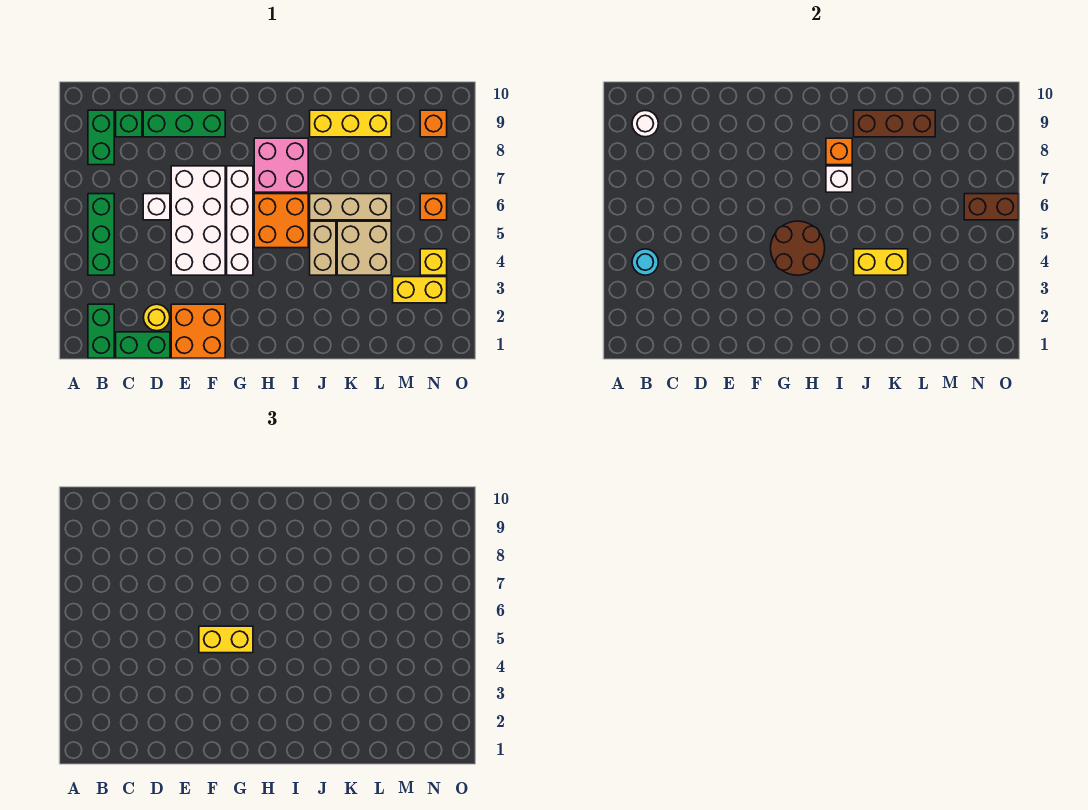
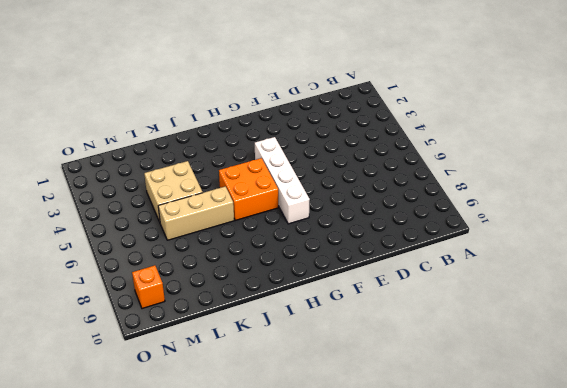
none -> green 1x2 brick [88,304,114,358]
none -> green 1x3 brick [88,194,114,275]
none -> green 1x2 brick [88,110,114,165]
none -> green 1x2 brick [116,332,170,358]

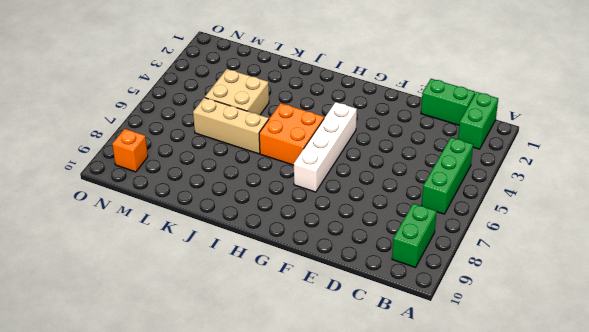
none -> green 1x1 brick [116,110,142,137]
none -> yellow 1x1 round brick [144,304,170,331]
none -> white 1x1 brick [143,194,170,220]
none -> green 1x3 brick [143,110,225,137]

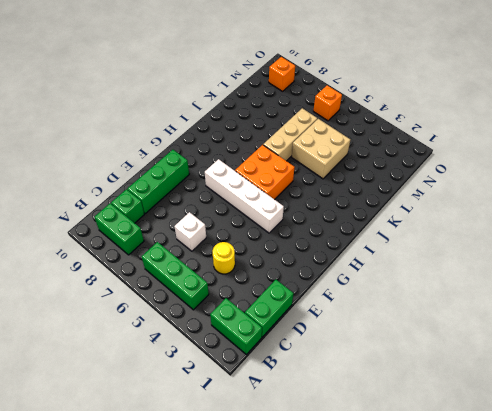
yellow 1x1 round brick [213,242,235,274] -> yellow 1x1 round brick moved to [144,304,170,331]
none -> orange 2x2 brick [171,304,225,358]
none -> white 2x4 brick [171,166,225,275]
none -> pink 2x2 brick [254,138,308,192]
none -> tan 1x2 brick [310,221,336,275]

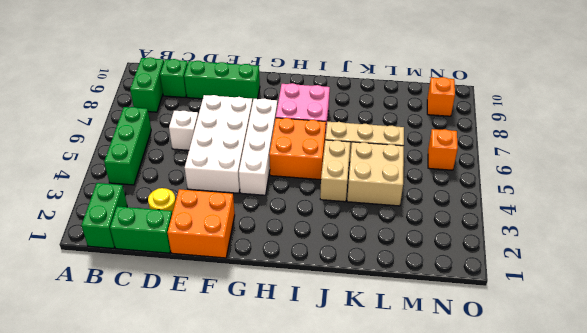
none -> yellow 1x3 brick [310,110,391,137]
none -> yellow 1x2 brick [393,277,447,303]
none -> yellow 1x1 brick [420,249,447,275]
none -> cyan 1x1 round brick [632,249,658,275]

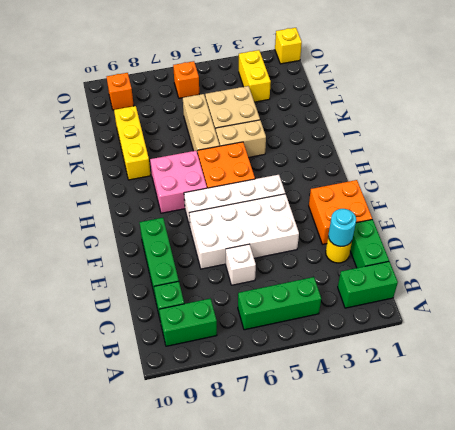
cyan 1x1 round brick [328,209,356,247] -> cyan 1x1 round brick moved to [632,249,658,275]
yellow 1x1 brick [275,28,302,64] -> yellow 1x1 brick moved to [420,249,447,275]
none -> white 1x1 round brick [632,111,658,137]
none -> brown 2x2 round brick [771,221,825,275]
none -> white 1x1 brick [826,166,852,192]
none -> orange 1x1 brick [826,138,852,165]

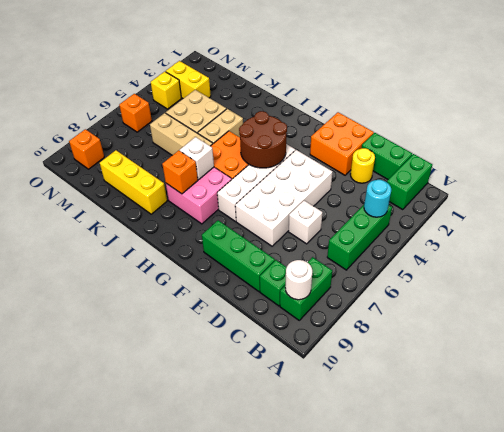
none -> yellow 1x2 brick [854,249,908,275]
none -> brown 1x3 brick [854,110,935,137]
none -> brown 1x2 brick [964,194,1019,220]
none -> yellow 1x2 brick [199,626,253,653]

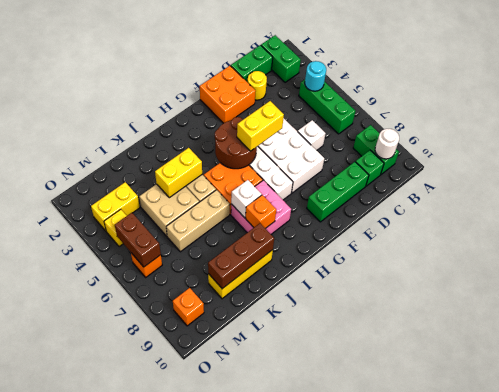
brown 1x2 brick [115,213,161,267] -> brown 1x2 brick turned to [964,194,1019,220]

